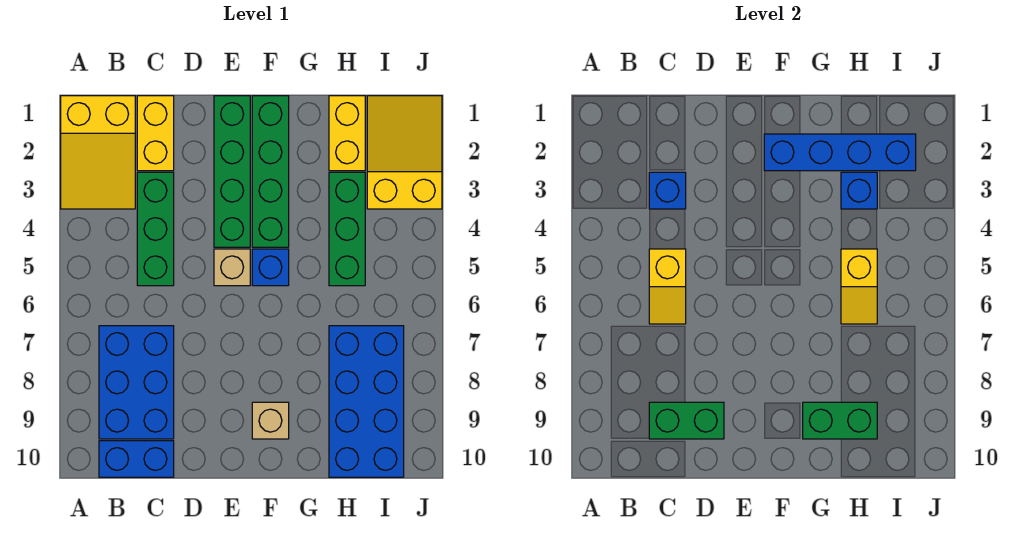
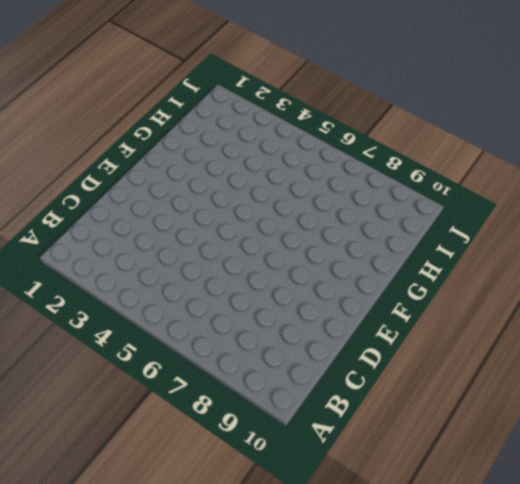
none -> yellow 2x3 slope [61,96,135,209]
none -> blue 2x3 brick [99,326,174,439]
none -> blue 1x2 brick [99,441,174,477]

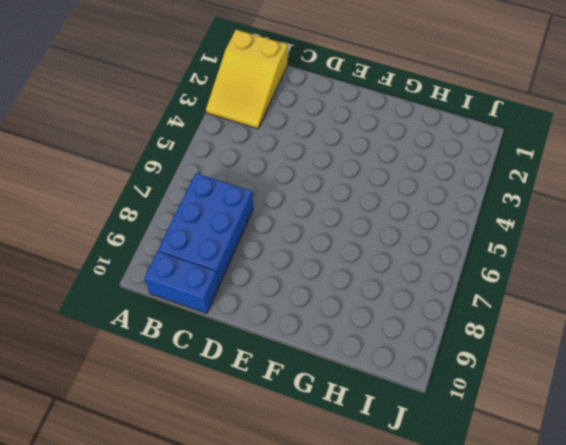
none -> yellow 1x2 brick [137,96,174,171]
none -> green 1x3 brick [137,172,174,286]
none -> green 1x4 brick [214,96,250,247]

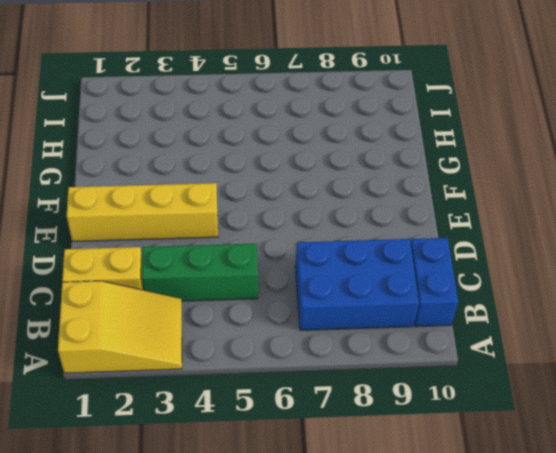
yellow 1x4 brick [67,183,218,242] -> green 1x4 brick [214,96,250,247]
none -> tan 1x1 brick [214,249,250,286]
none -> green 1x4 brick [252,96,289,247]
none -> blue 1x1 brick [252,249,289,286]

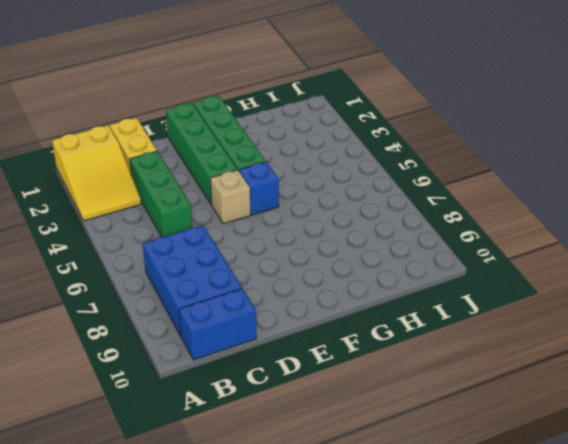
none -> tan 1x1 brick [252,402,289,439]
none -> yellow 1x2 brick [329,96,365,171]
none -> green 1x3 brick [329,172,365,286]

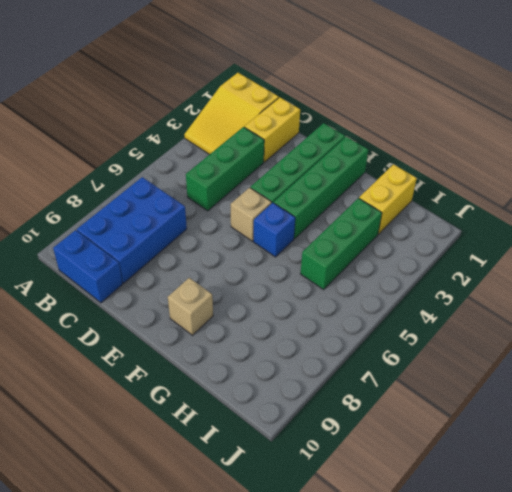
none -> blue 2x4 brick [329,326,404,477]
none -> yellow 2x3 slope [367,96,442,209]
none -> blue 1x1 brick [649,172,686,209]

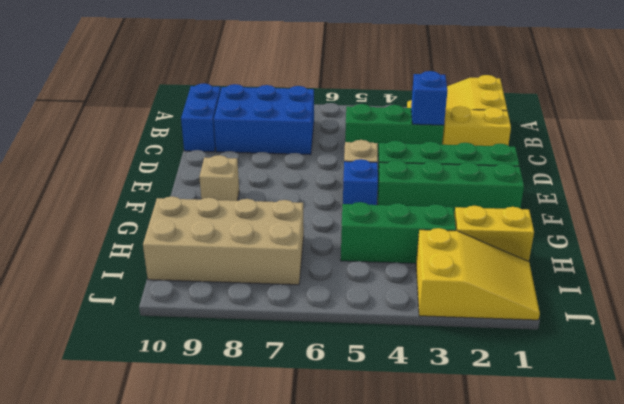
tan 2x4 brick [143,196,304,285] -> blue 2x4 brick [329,326,404,477]
none -> yellow 1x2 slope [649,249,686,324]
none -> green 1x2 brick [649,402,724,439]
none -> blue 1x4 brick [764,134,916,171]

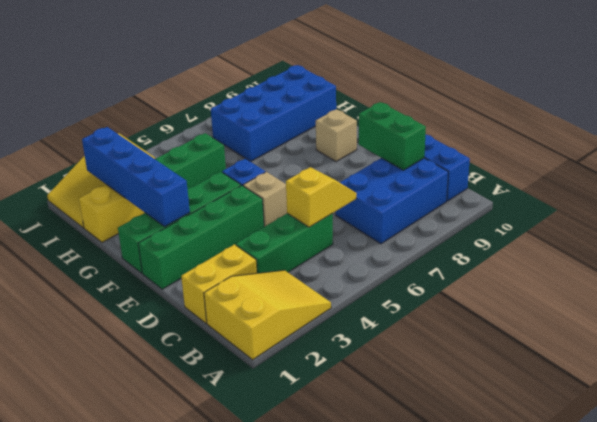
none -> blue 1x1 brick [649,172,686,209]
none -> green 1x2 brick [803,402,877,439]
none -> blue 1x1 brick [841,172,877,209]

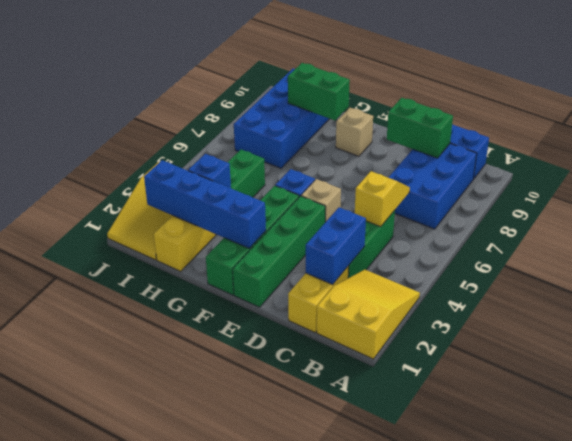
blue 1x2 brick [306,207,366,284] -> blue 1x1 brick [649,172,686,209]
none -> yellow 1x2 slope [841,249,877,324]

